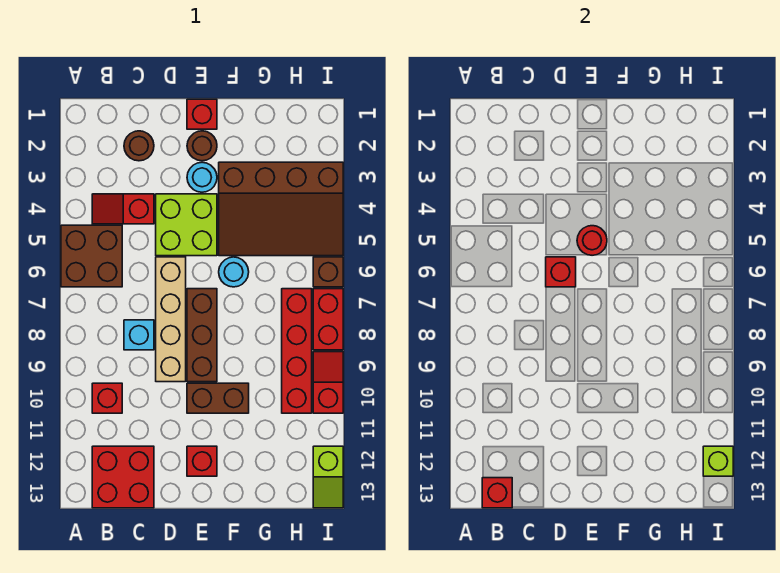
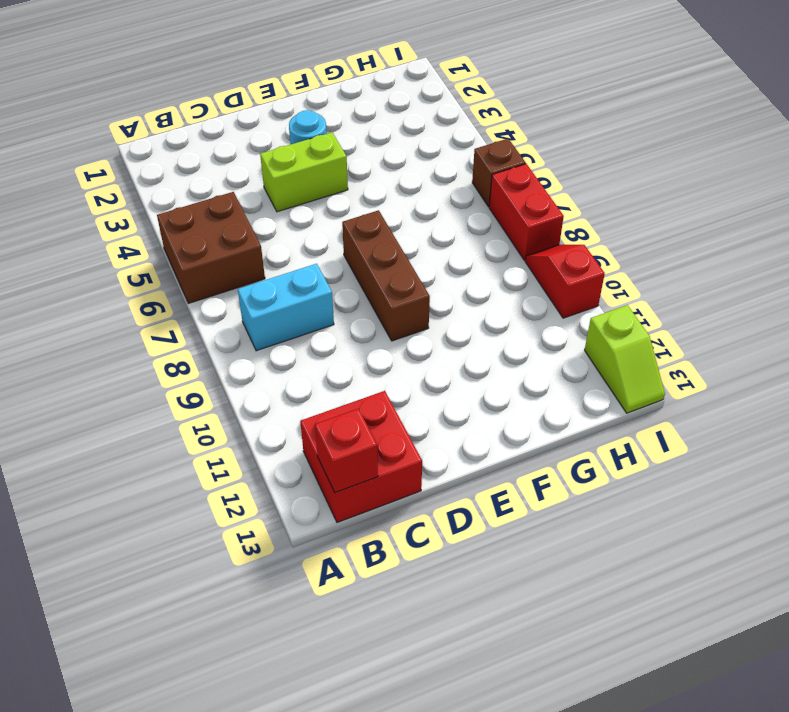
cyan 1x2 brick [238,264,334,351] -> cyan 1x1 brick [124,320,154,350]
lime 1x2 brick [260,132,348,212] -> lime 2x2 brick [156,194,217,256]
none -> red 1x2 slope [92,194,154,224]
none -> red 1x1 brick [92,383,122,413]
none -> brown 1x1 round brick [124,131,154,161]

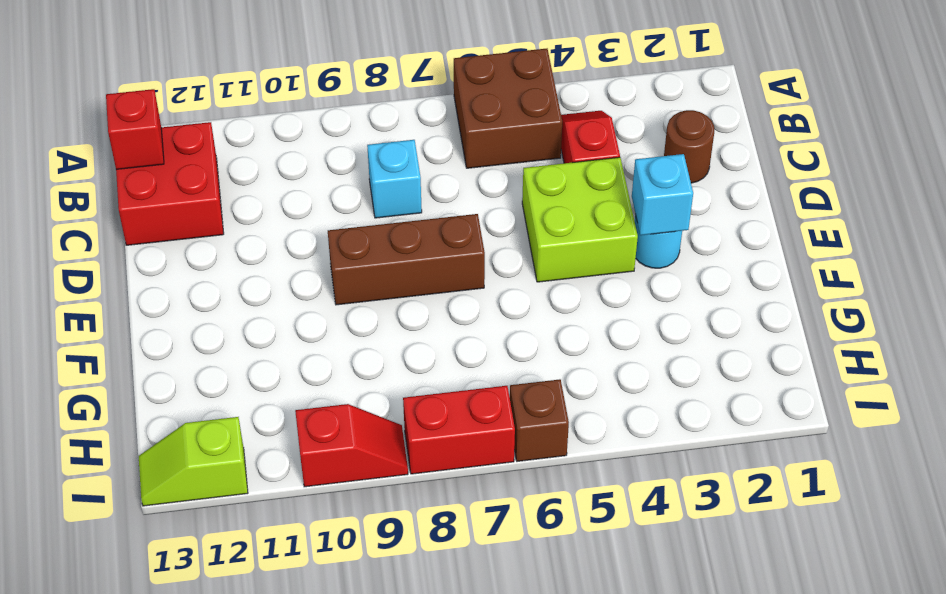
cyan 1x1 brick [632,154,693,235] -> none
none -> red 1x1 brick [92,383,122,413]
none -> tan 1x4 brick [156,257,186,382]
none -> red 1x1 brick [187,99,217,129]

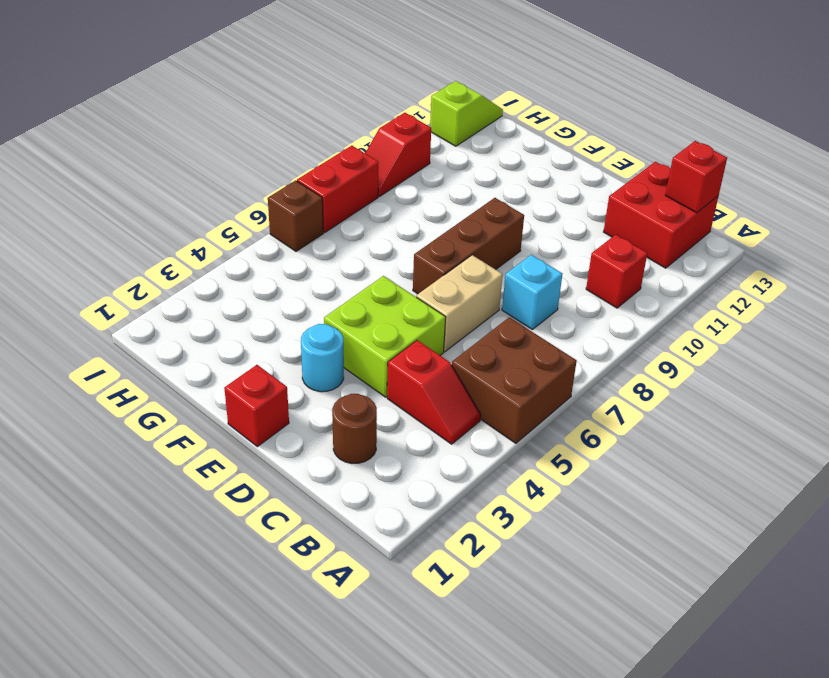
tan 1x2 brick [416,255,503,352] -> tan 1x4 brick [156,257,186,382]
none -> brown 1x1 round brick [187,131,217,161]
none -> brown 1x2 brick [187,383,249,413]
none -> red 1x1 brick [187,446,217,476]

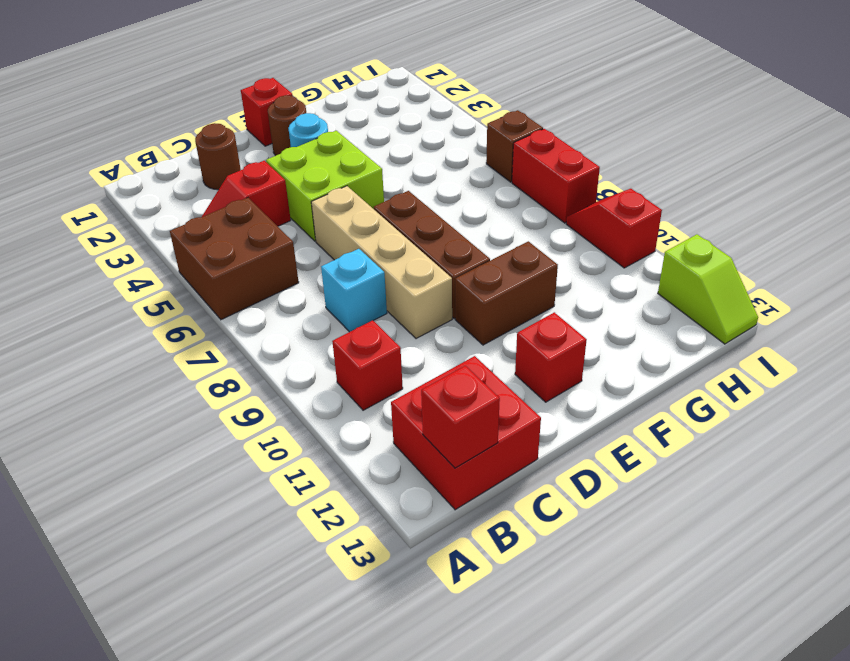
none -> brown 3x4 slope [219,162,343,256]
none -> cyan 1x1 round brick [219,257,249,287]
none -> red 1x4 brick [282,289,312,413]

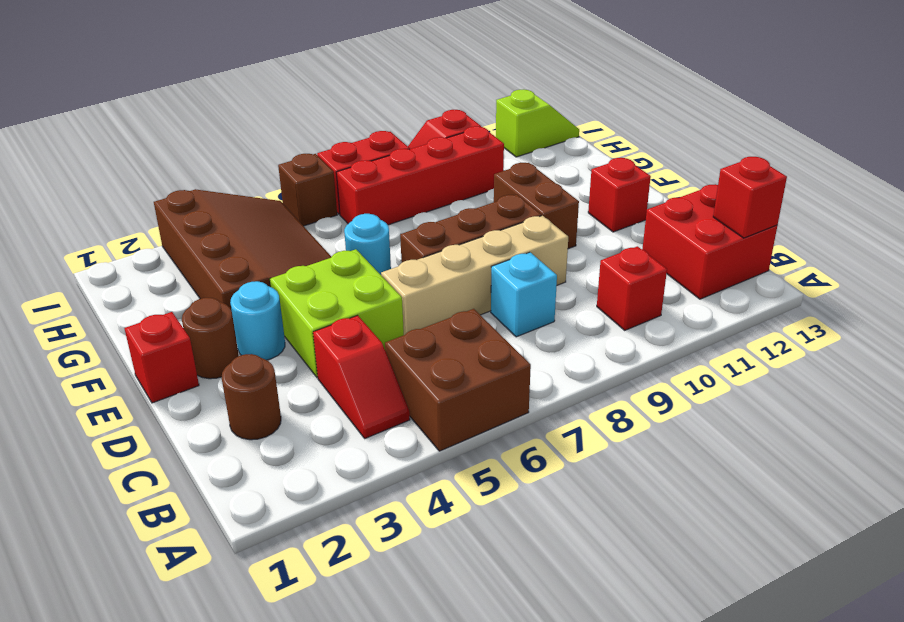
none -> red 1x1 brick [546,257,576,287]
none -> red 1x1 round brick [577,226,607,255]
none -> lime 1x1 brick [703,446,733,476]

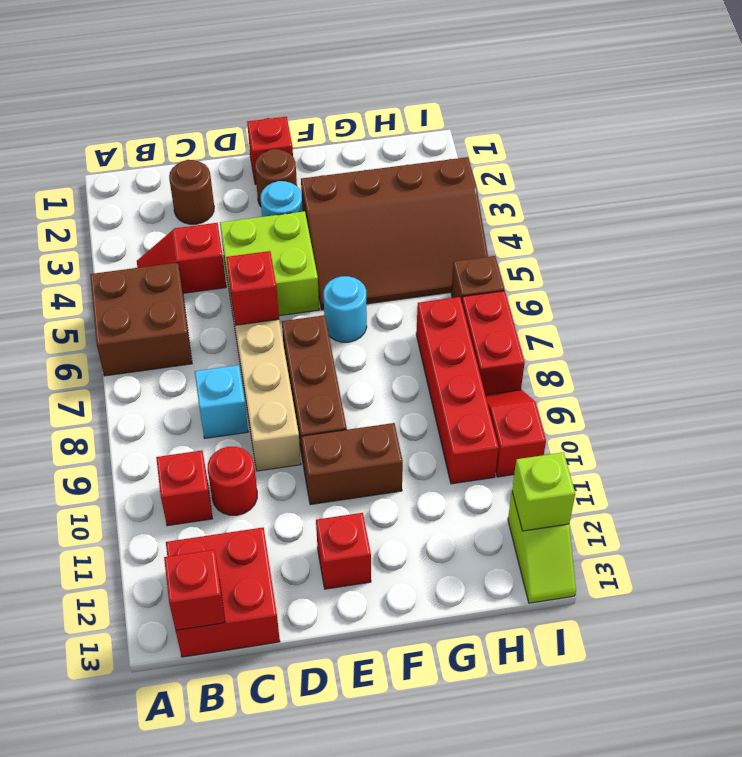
red 1x1 round brick [208,447,257,515] -> red 1x1 round brick moved to [577,226,607,255]

